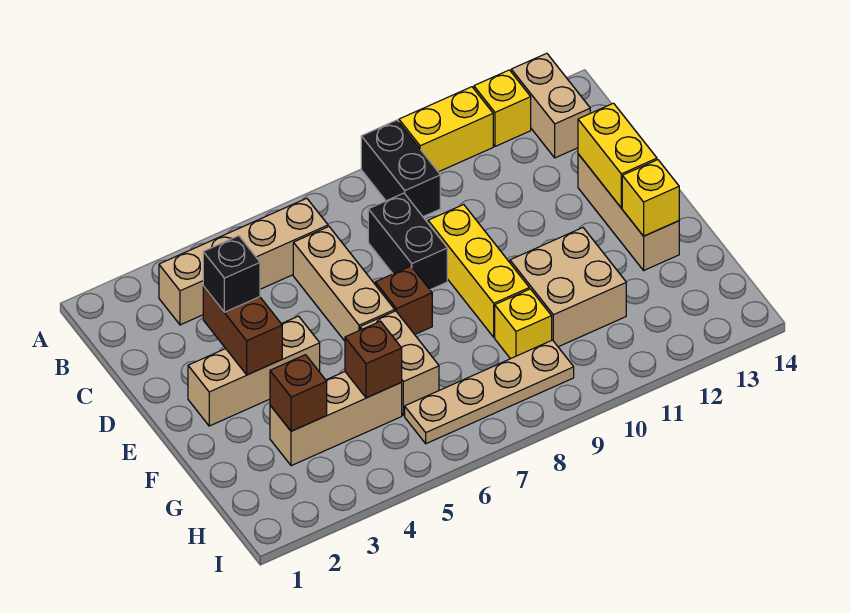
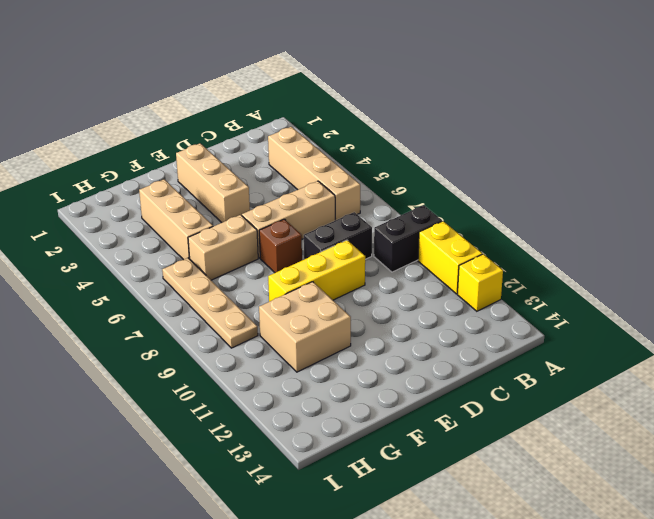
none -> tan 1x2 brick [511,53,590,158]
none -> tan 1x3 brick [578,154,679,270]
none -> yellow 1x1 brick [495,289,552,359]

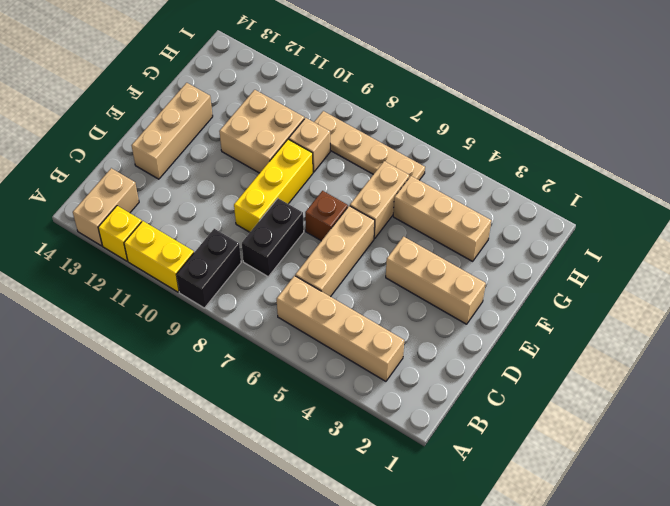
tan 1x1 brick [289,118,330,172] -> yellow 1x1 brick [495,289,552,359]
none -> brown 1x2 brick [203,286,282,375]
none -> yellow 1x2 brick [578,103,657,208]
none -> yellow 1x1 brick [622,160,679,236]

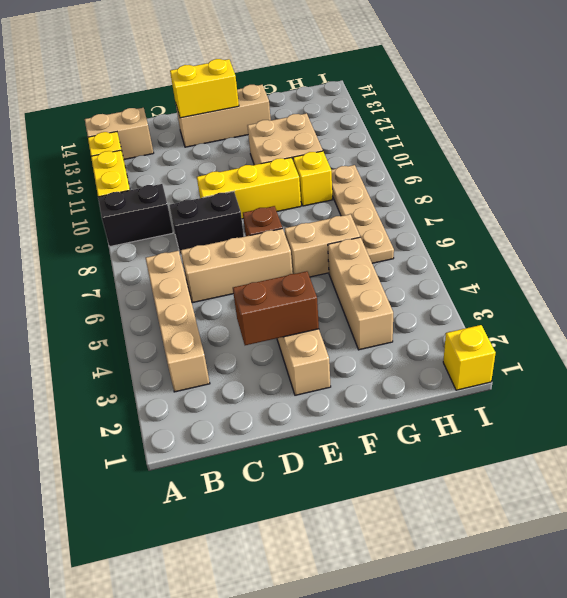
yellow 1x1 brick [443,325,496,390] -> yellow 1x1 brick moved to [622,160,679,236]
none -> brown 1x1 brick [270,355,327,431]
none -> brown 1x1 brick [345,321,402,398]
none -> black 1x1 brick [203,236,260,312]

